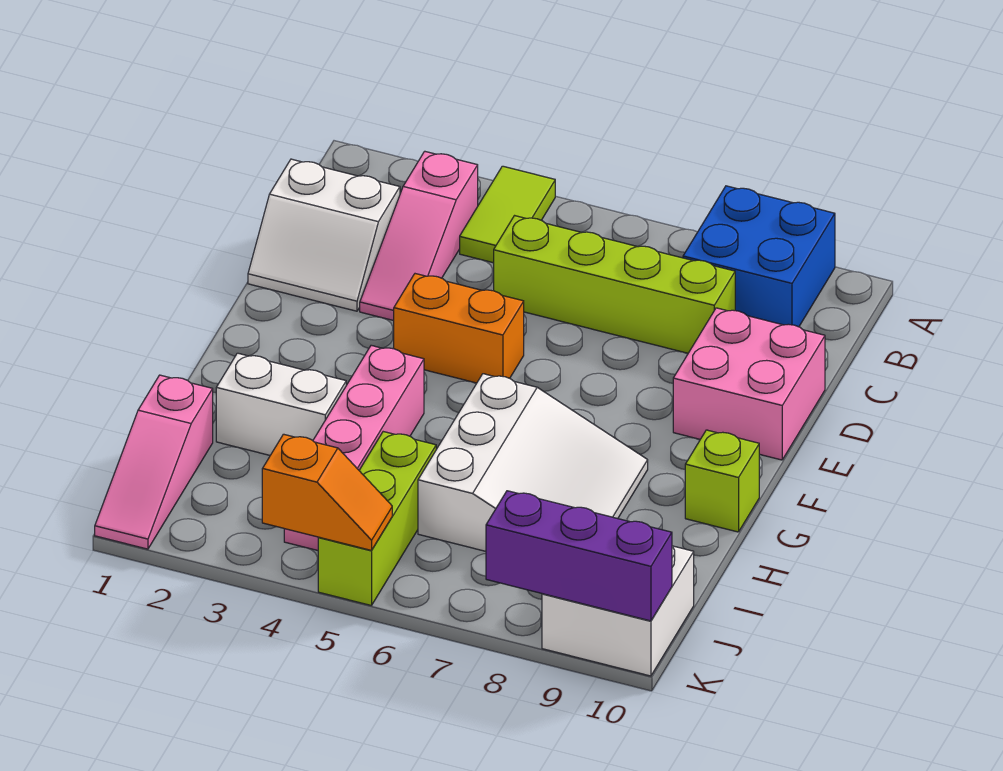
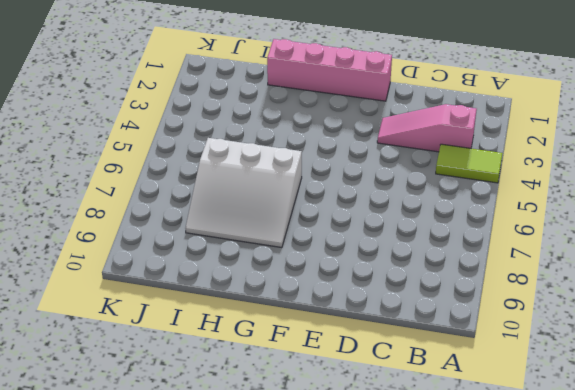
pink 1x4 brick [267,39,392,101] -> pink 1x4 brick moved to [284,345,424,550]
none -> blue 2x2 brick [683,186,835,327]
none -> white 2x2 slope [248,159,400,311]
none -> lime 1x4 brick [494,216,735,353]

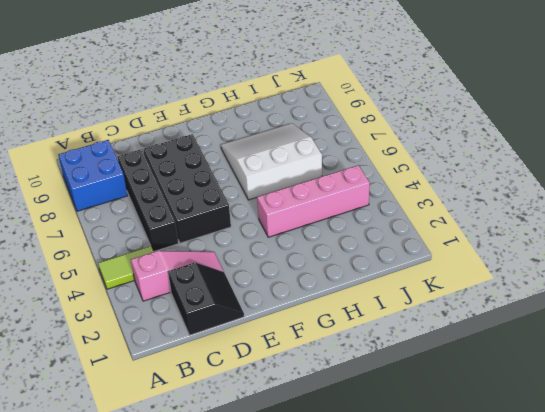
black 2x2 slope [168,263,244,335] -> white 2x2 slope [248,159,400,311]
black 1x4 brick [118,149,179,252] -> lime 1x4 brick [494,216,735,353]
black 2x4 brick [143,134,231,243] -> orange 1x2 brick [394,274,524,383]
none -> pink 2x2 brick [673,308,825,460]
none -> lime 1x1 brick [685,430,759,532]
none -> white 1x2 brick [216,353,346,455]

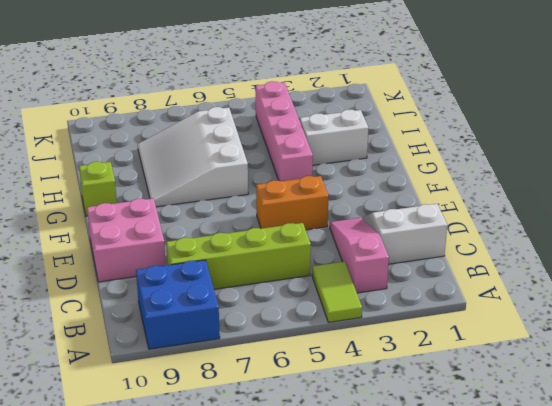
none -> pink 1x3 slope [95,375,213,549]
none -> lime 1x3 brick [318,432,436,606]
none -> white 2x2 brick [542,546,694,676]

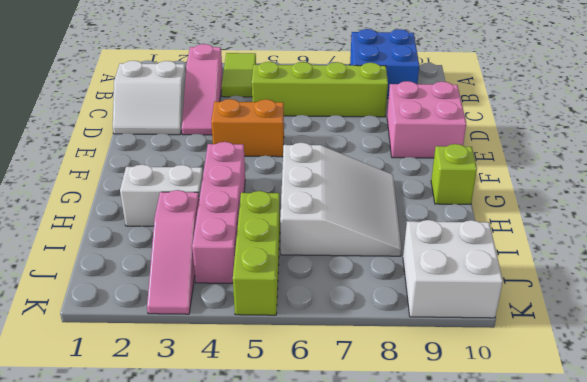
pink 1x3 slope [147,190,199,314] -> pink 1x3 slope moved to [95,375,213,549]
none -> orange 1x2 slope [262,434,392,550]
none -> purple 1x3 brick [486,491,672,621]

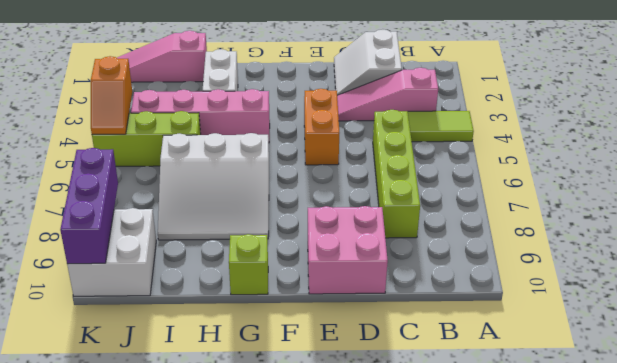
none -> blue 2x2 brick [683,186,835,327]

